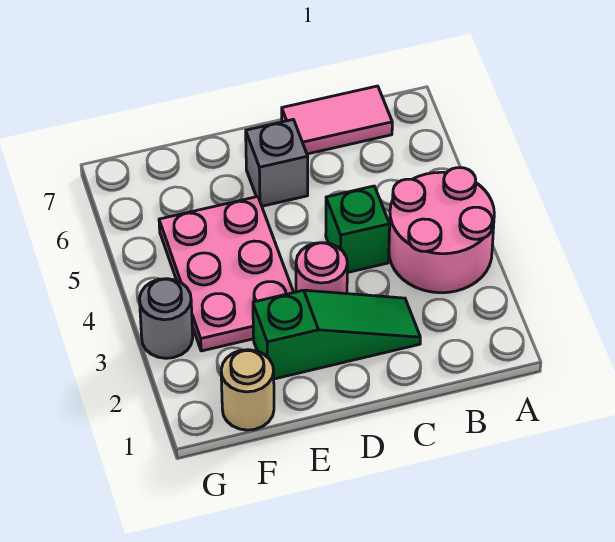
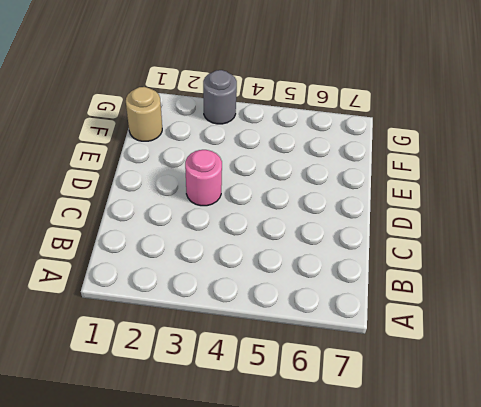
none -> pink 2x2 round brick [389,168,494,293]
none -> pink 1x2 tile [282,86,392,154]

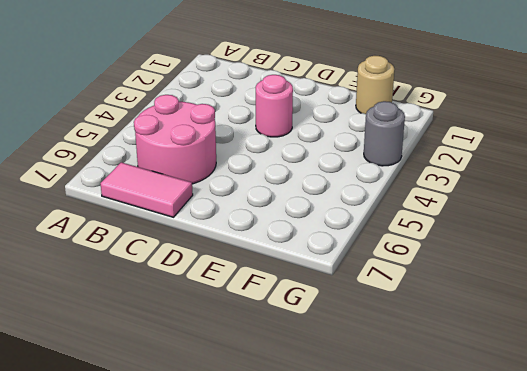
pink 2x2 round brick [134,95,216,184] -> pink 2x2 round brick moved to [389,168,494,293]
none -> green 1x3 slope [253,290,420,379]
none -> green 1x1 brick [326,186,390,273]

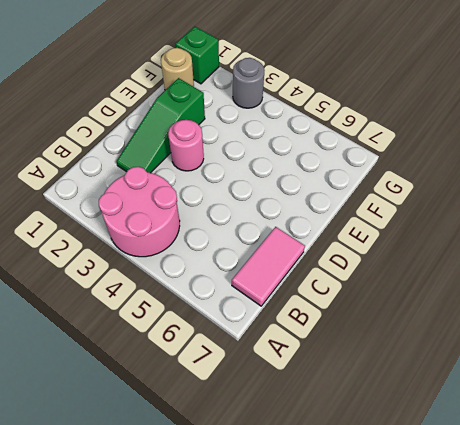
green 1x1 brick [176,27,219,84] -> green 1x1 brick moved to [326,186,390,273]
none -> grey 1x1 brick [246,120,308,206]
none -> pink 2x3 plate [159,197,294,351]

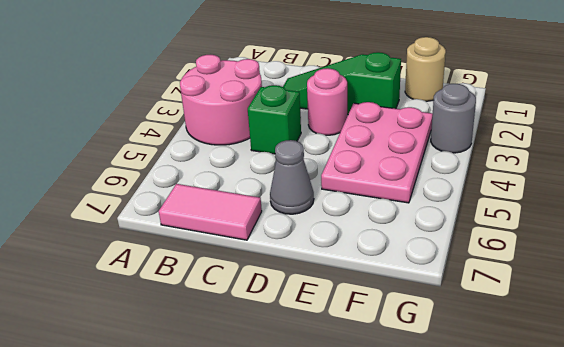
grey 1x1 cone [270,140,314,214] -> grey 1x1 brick [246,120,308,206]

